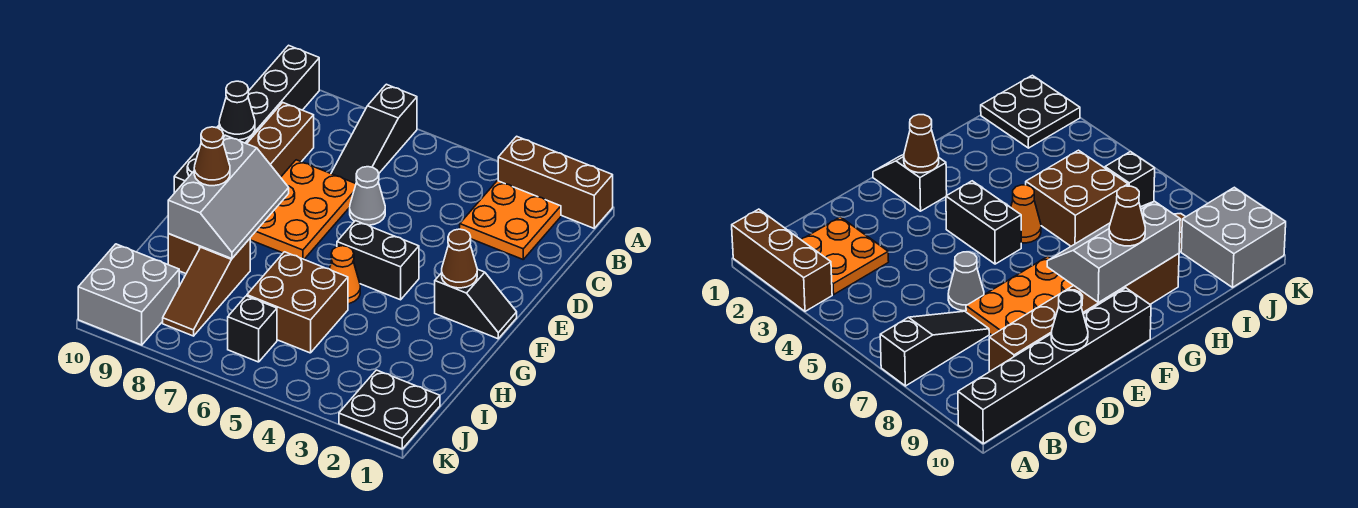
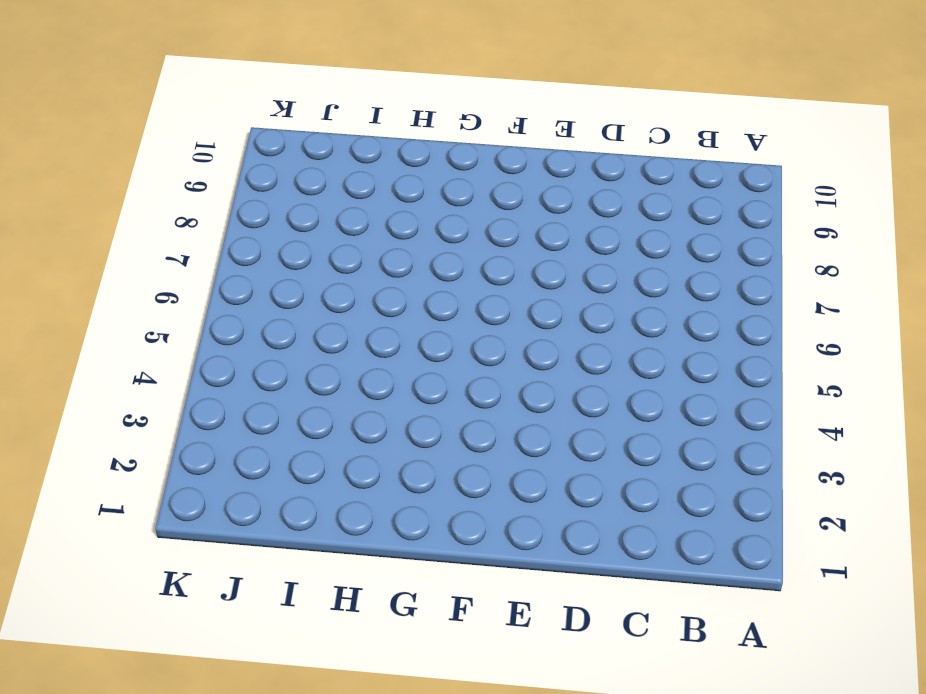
none -> brown 1x3 brick [498,136,613,228]
none -> black 1x3 slope [331,84,417,183]
none -> black 1x6 brick [174,45,319,193]

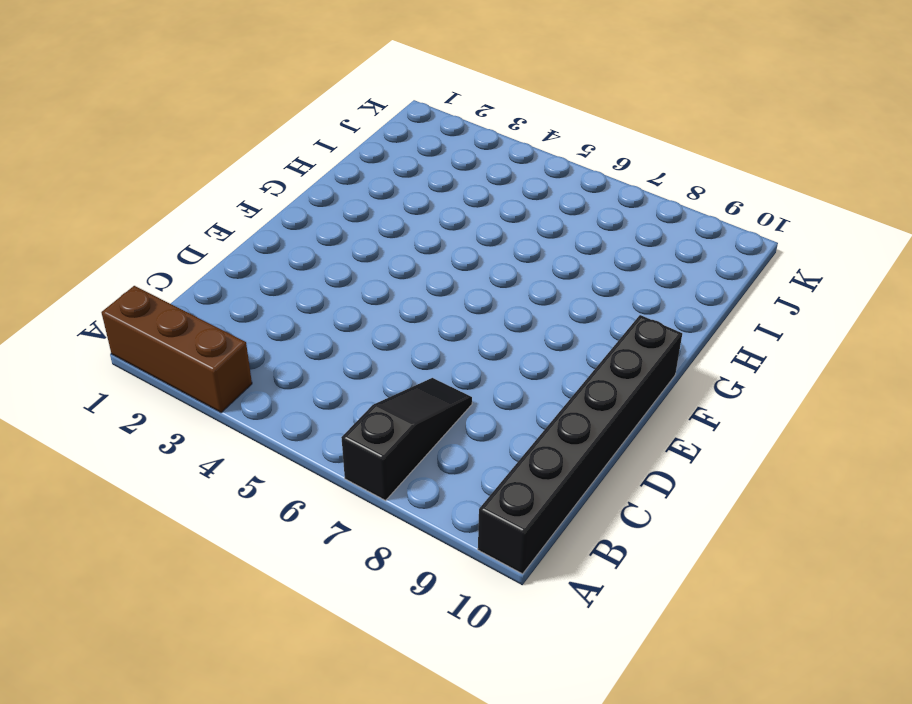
none -> orange 2x2 plate [460,181,561,259]
none -> brown 1x6 brick [168,103,314,274]
none -> grey 1x1 cone [350,167,385,225]

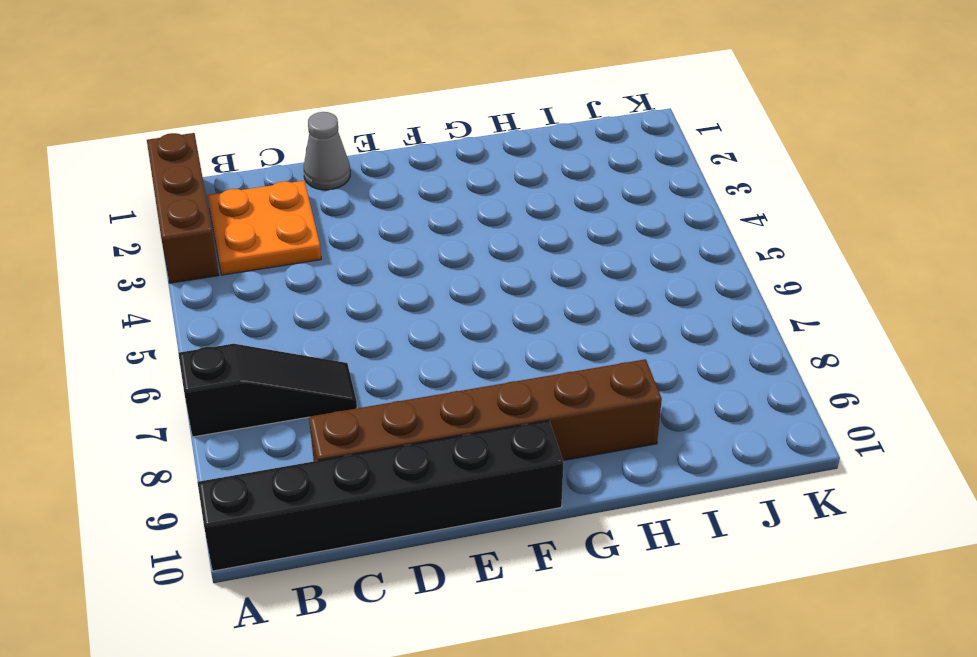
grey 1x1 cone [304,112,350,190] -> grey 1x1 cone moved to [350,167,385,225]
none -> orange 2x3 plate [250,160,356,259]
none -> black 1x2 slope [435,269,517,339]
none -> black 1x2 brick [337,221,419,300]

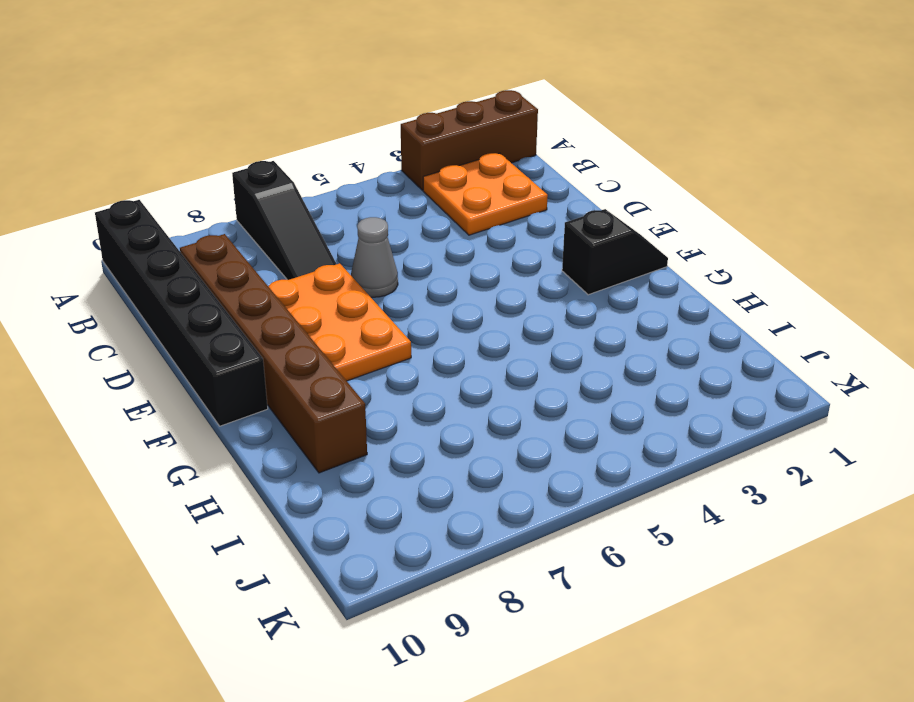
none -> black 1x2 brick [337,221,419,300]
none -> orange 1x1 cone [329,246,360,304]
none -> brown 2x2 brick [247,252,348,353]

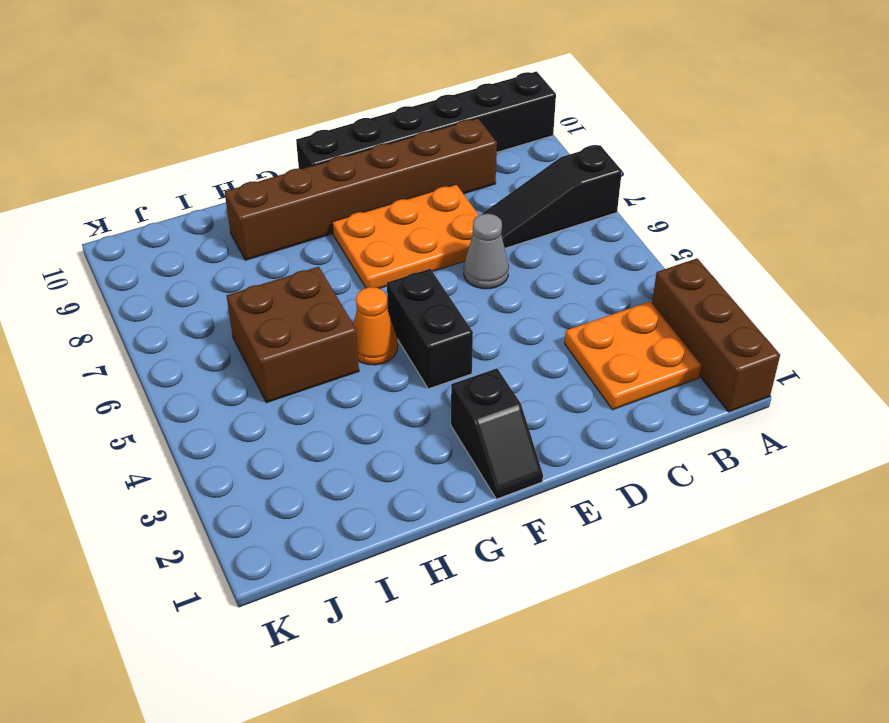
none -> brown 1x3 slope [163,239,250,336]
none -> black 2x2 plate [339,370,440,449]
none -> black 1x1 brick [228,296,277,362]

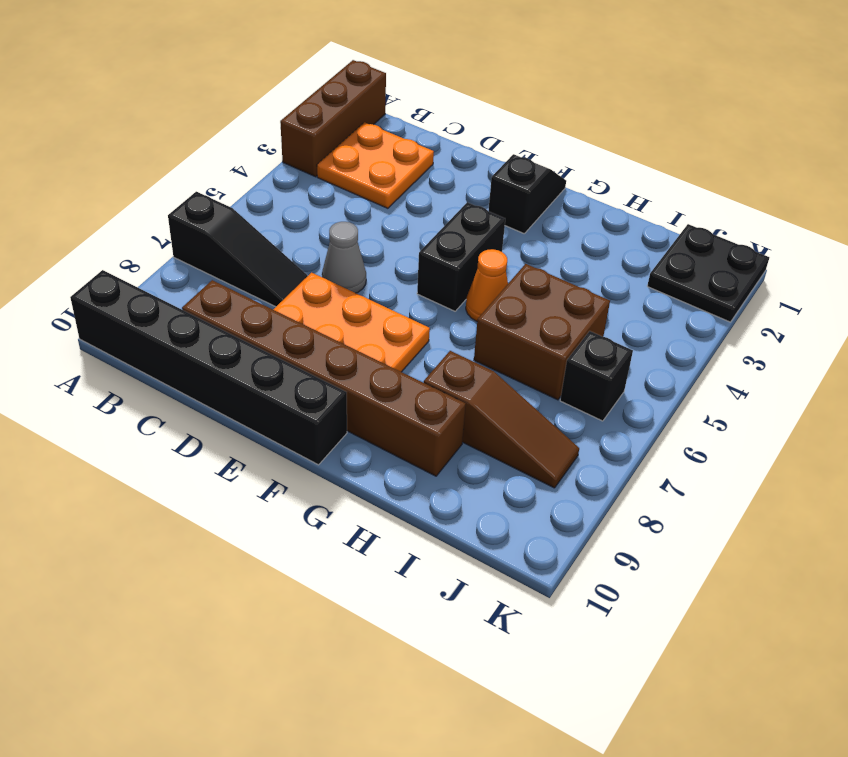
none -> grey 2x2 brick [78,244,179,345]
none -> black 1x1 cone [219,81,255,140]
none -> brown 1x1 cone [442,229,477,288]

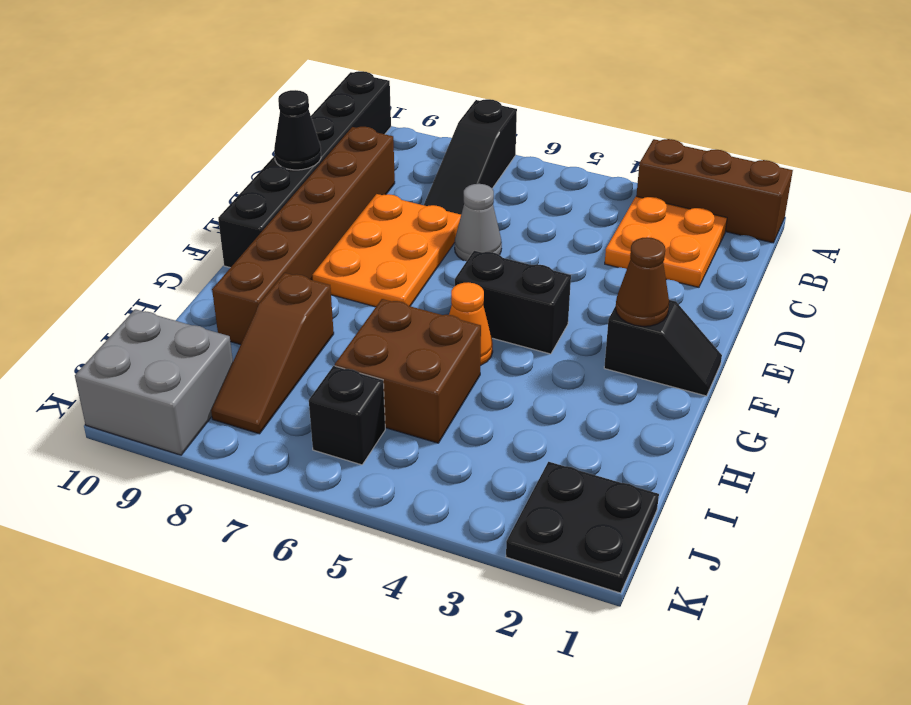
none -> grey 2x3 slope [168,135,289,259]
none -> brown 1x1 cone [194,127,230,186]

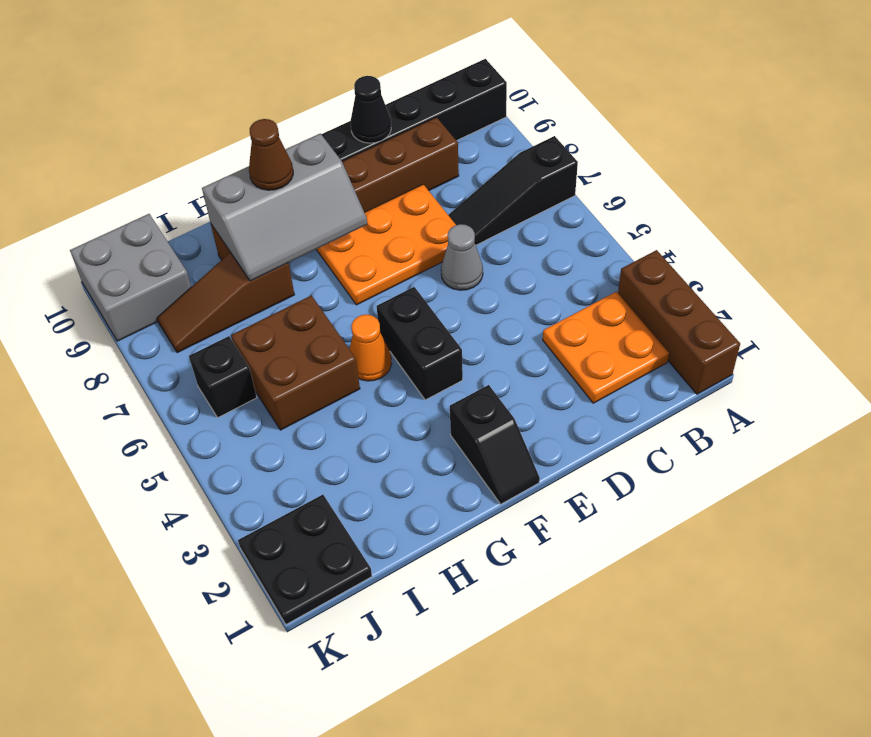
none -> brown 1x1 cone [442,229,477,288]

